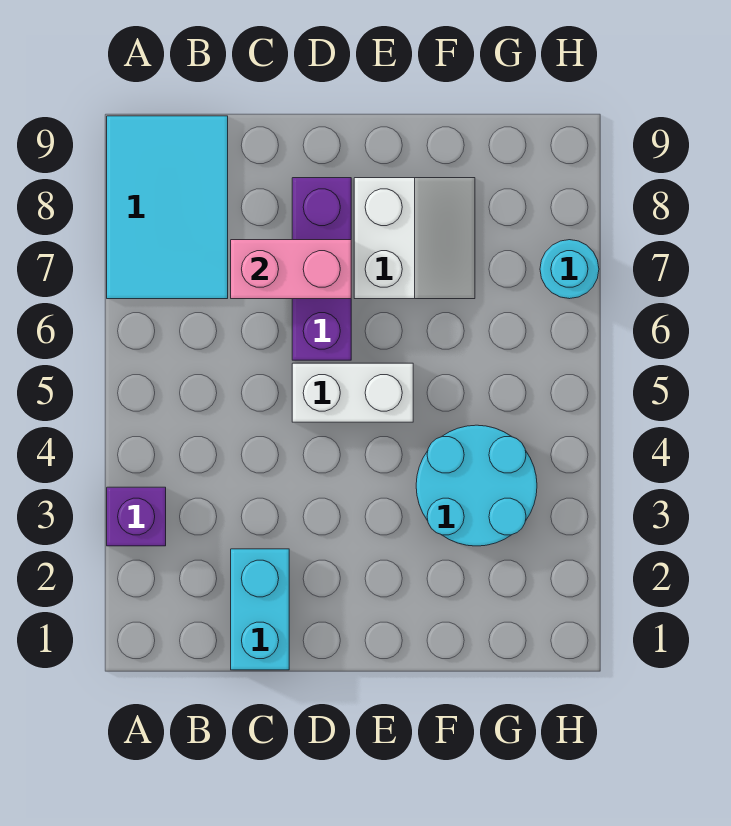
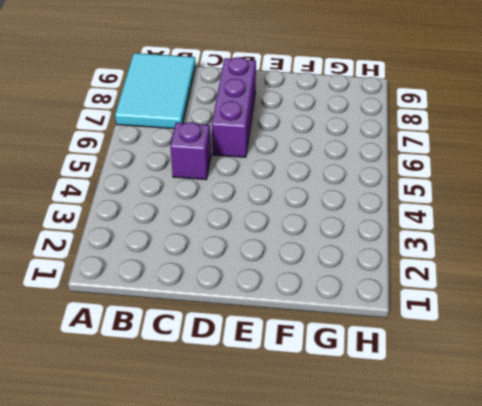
purple 1x1 brick [170,122,211,180] -> purple 1x1 brick moved to [107,487,166,546]
none -> cyan 1x2 brick [231,549,289,670]
none -> white 1x2 brick [292,363,413,422]

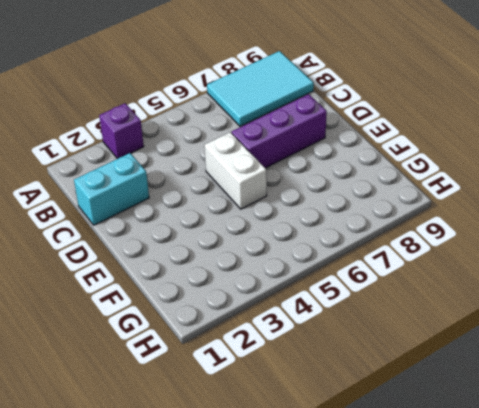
none -> white 2x2 slope [354,178,475,299]
none -> cyan 2x2 round brick [416,425,537,546]

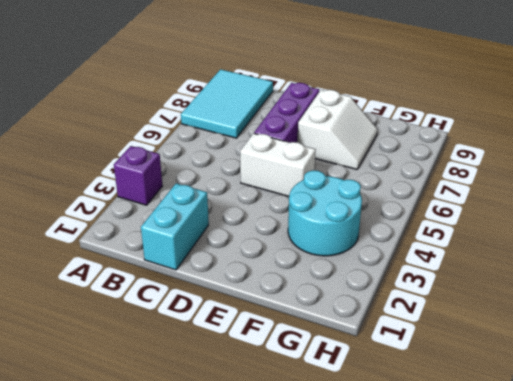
none -> cyan 1x1 round brick [540,240,599,299]
none -> pink 1x2 brick [231,240,351,299]

